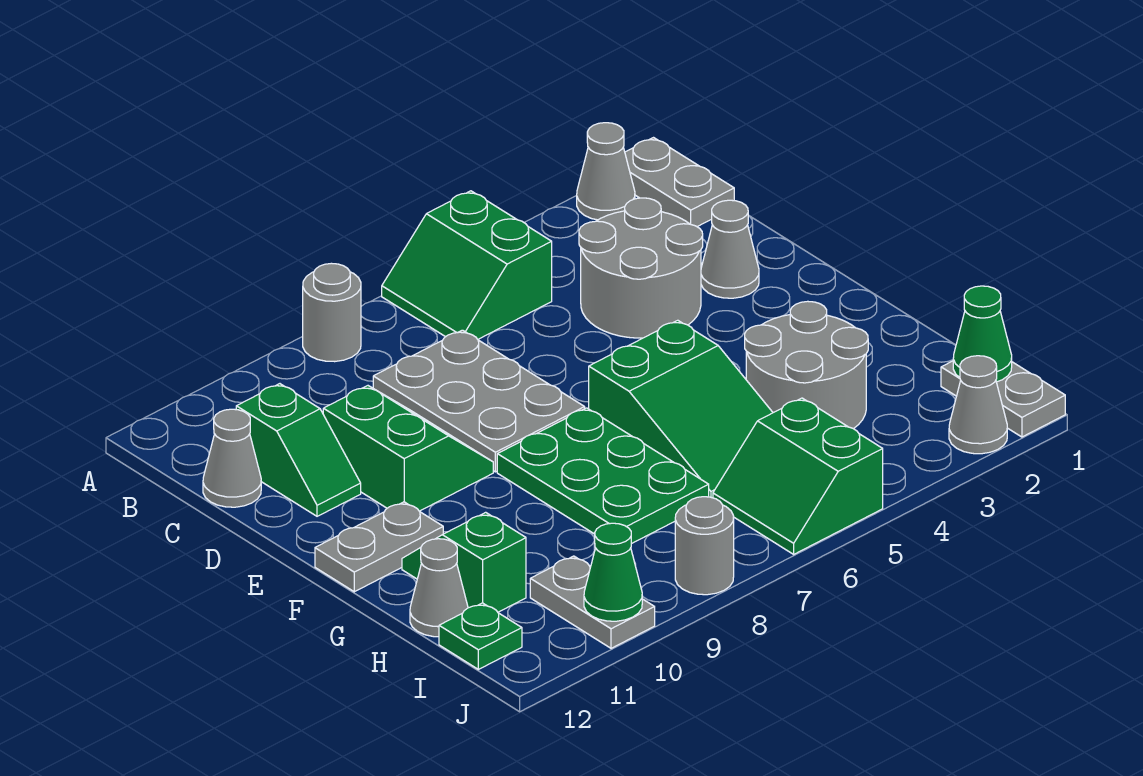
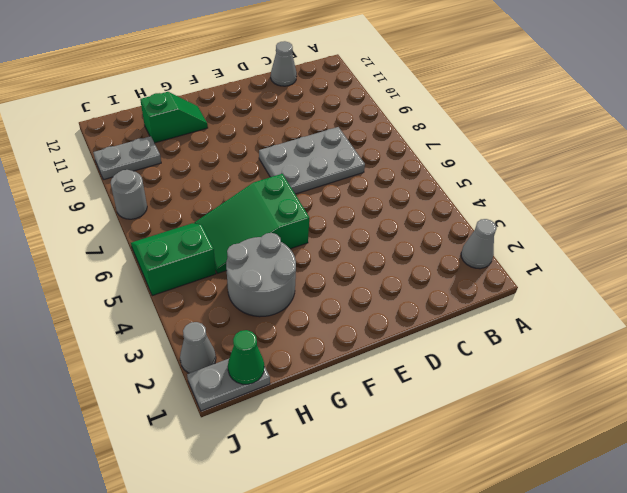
none -> grey 1x2 plate [625,138,734,227]
none -> green 2x2 slope [382,191,552,339]
none -> grey 1x1 round brick [303,263,361,362]

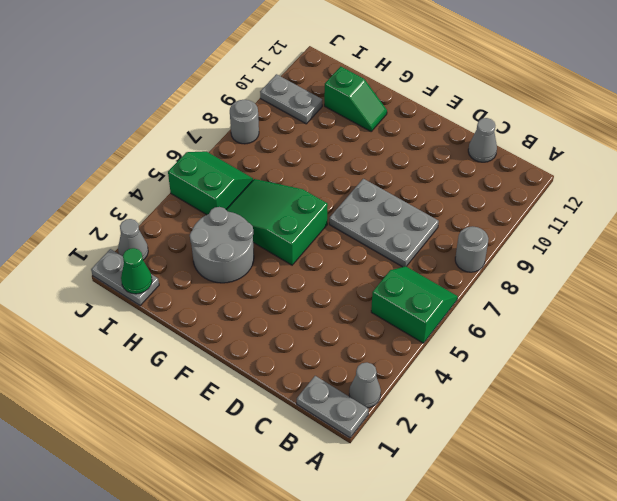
none -> grey 2x2 round brick [579,198,703,338]
none -> green 1x2 slope [236,384,361,516]
none -> grey 1x1 cone [701,200,759,298]

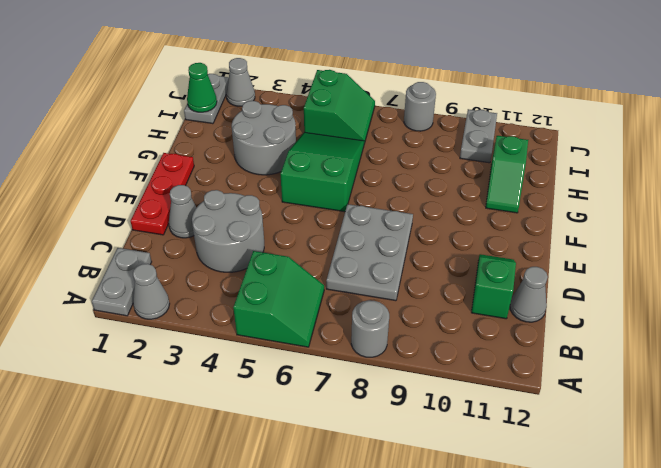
red 1x3 plate [130,153,194,235] -> none
none -> green 2x2 slope [323,386,493,511]
none -> green 2x3 plate [497,408,709,544]
none -> grey 1x2 plate [315,502,443,592]

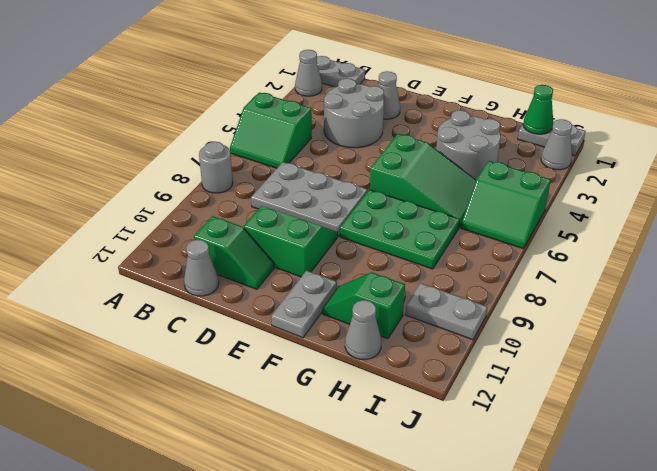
none -> green 1x1 plate [439,603,522,669]
none -> grey 1x1 round brick [675,497,734,595]
none -> green 1x1 cone [584,523,642,621]

